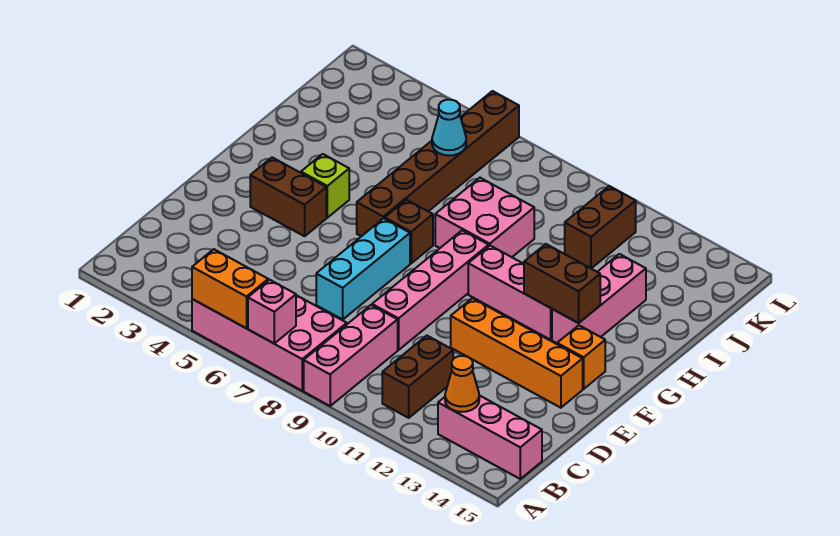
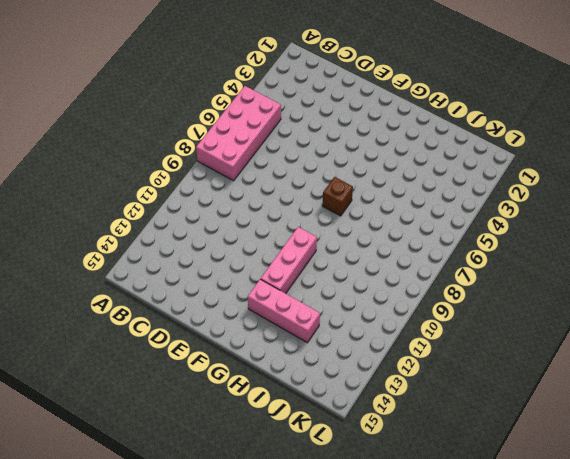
none -> pink 1x3 brick [304,305,398,406]
none -> brown 1x2 brick [382,336,453,418]
none -> pink 1x3 brick [438,395,542,479]

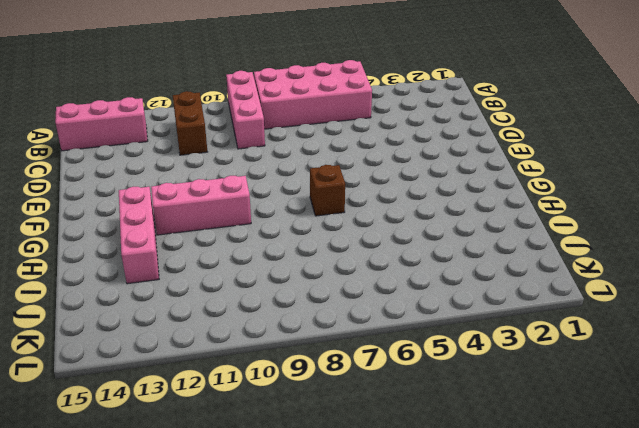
none -> cyan 1x3 brick [316,218,410,319]
none -> pink 1x4 brick [372,230,489,350]
none -> orange 1x4 brick [451,298,583,408]

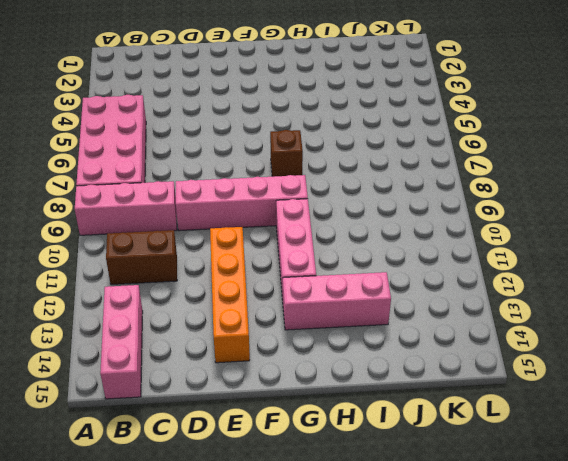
none -> cyan 1x3 brick [316,218,410,319]
none -> brown 1x2 brick [250,158,326,236]
none -> orange 1x1 brick [557,325,605,389]

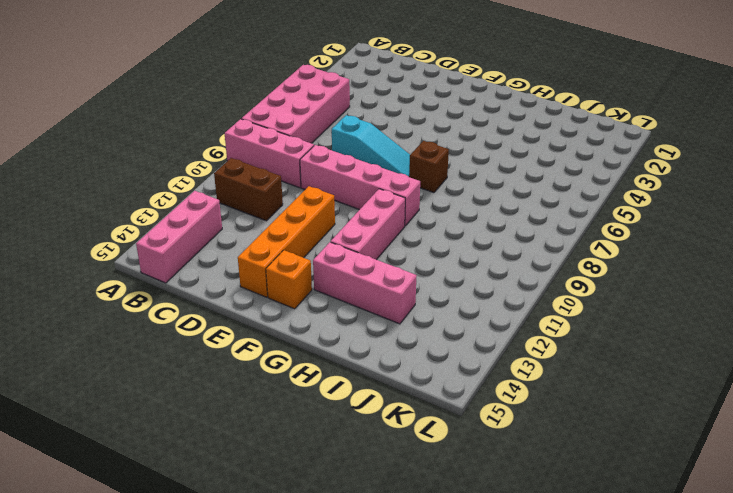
cyan 1x3 slope [332,115,410,177] -> cyan 1x3 brick [316,218,410,319]
none -> brown 1x2 brick [250,158,326,236]
none -> lime 1x1 brick [301,154,349,218]
none -> brown 1x6 brick [357,91,519,236]

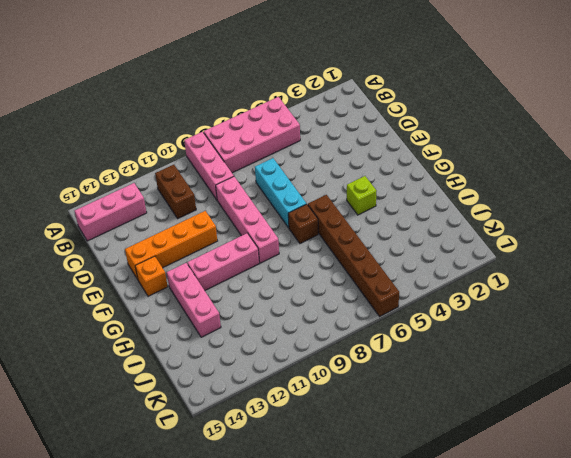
none -> brown 1x2 brick [250,158,326,236]
none -> pink 2x2 brick [435,178,534,257]
none -> brown 1x2 brick [565,186,636,268]

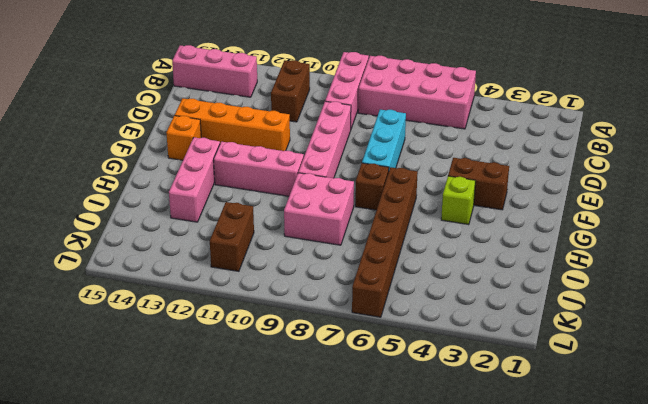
none -> orange 1x2 brick [192,249,268,328]
none -> pink 1x1 brick [248,280,296,343]
none -> orange 1x1 cone [445,356,479,412]

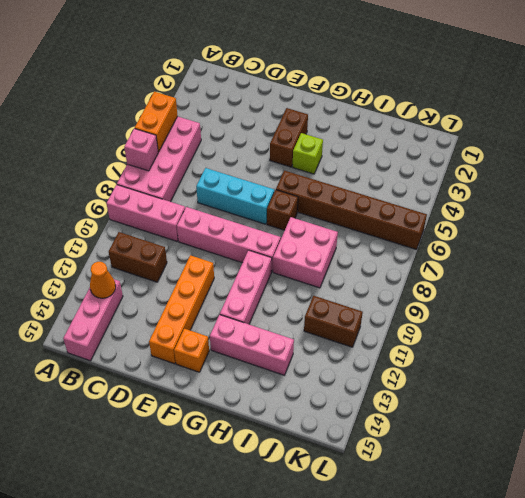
none -> brown 1x2 brick [524,244,600,323]
none -> cyan 1x1 cone [432,100,466,156]

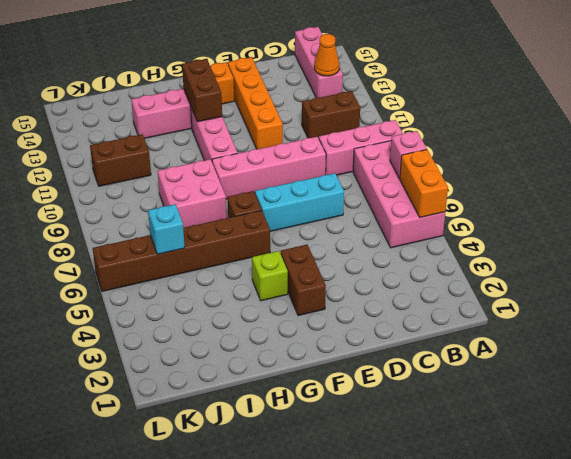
cyan 1x1 brick [148,204,185,254] -> cyan 1x1 cone [432,100,466,156]

